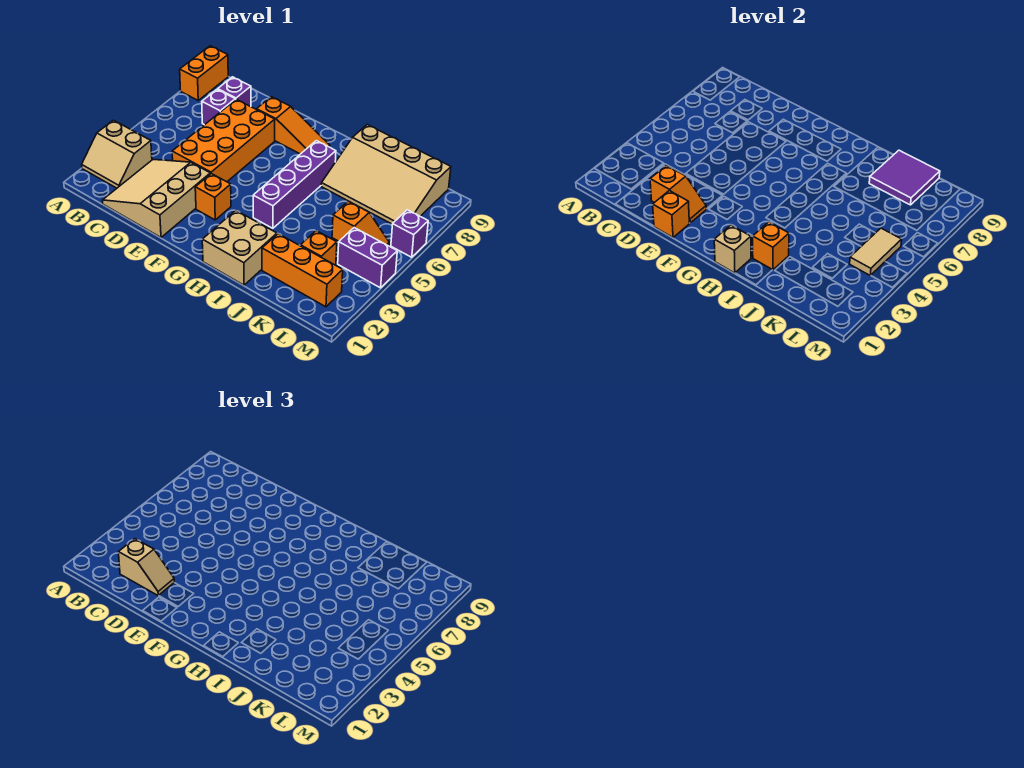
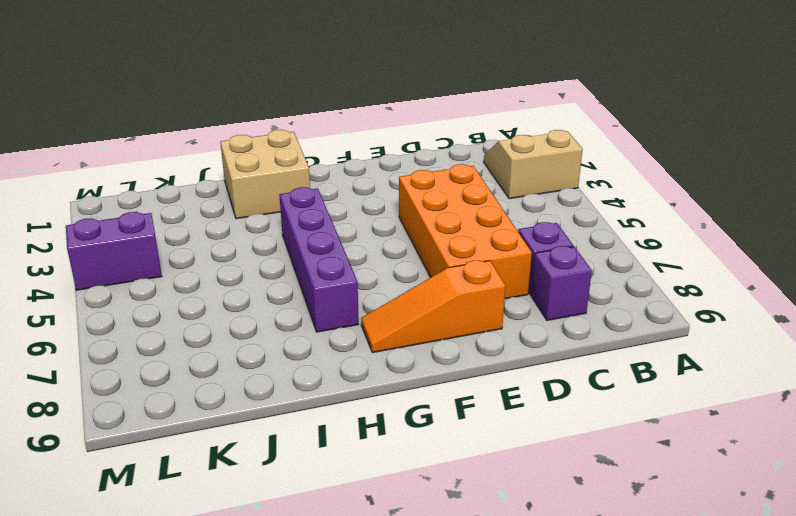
none -> orange 1x2 brick [180,46,228,100]
none -> tan 3x3 slope [103,160,210,237]
none -> orange 1x1 brick [195,174,231,220]

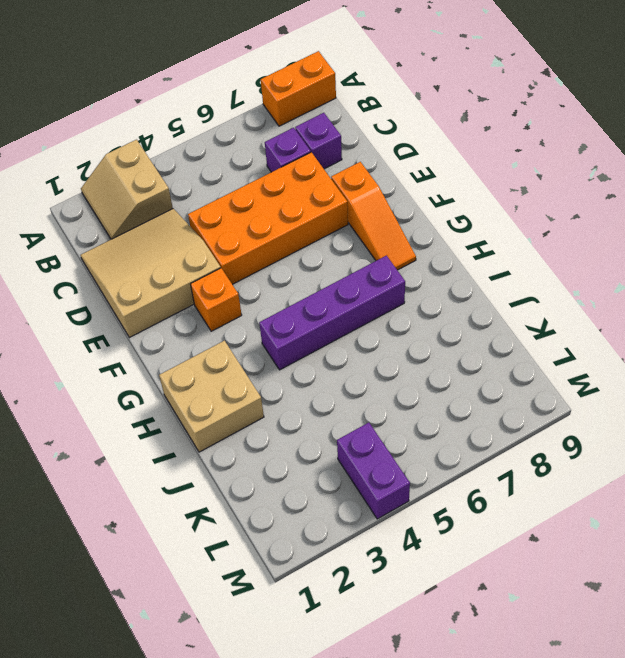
none -> tan 3x4 slope [321,125,451,224]
none -> orange 1x3 brick [262,234,343,307]
none -> orange 1x1 brick [300,231,337,265]

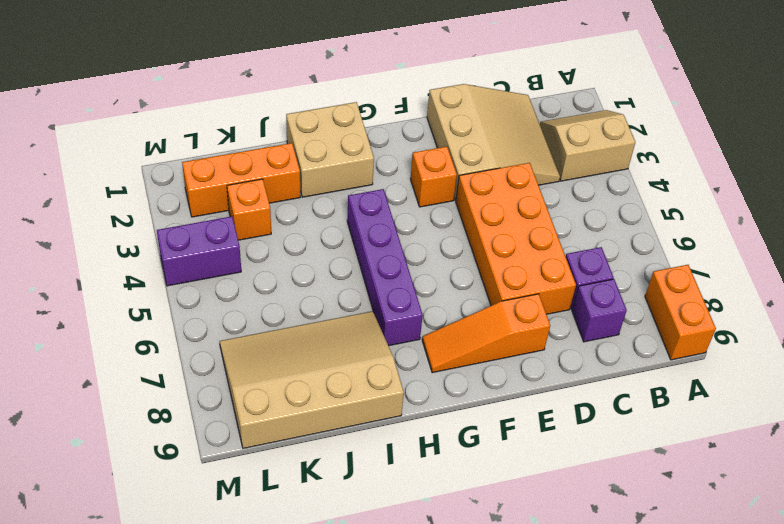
none -> orange 1x2 slope [332,201,389,246]
none -> purple 1x1 brick [391,210,428,257]
none -> orange 1x2 slope [650,166,706,223]

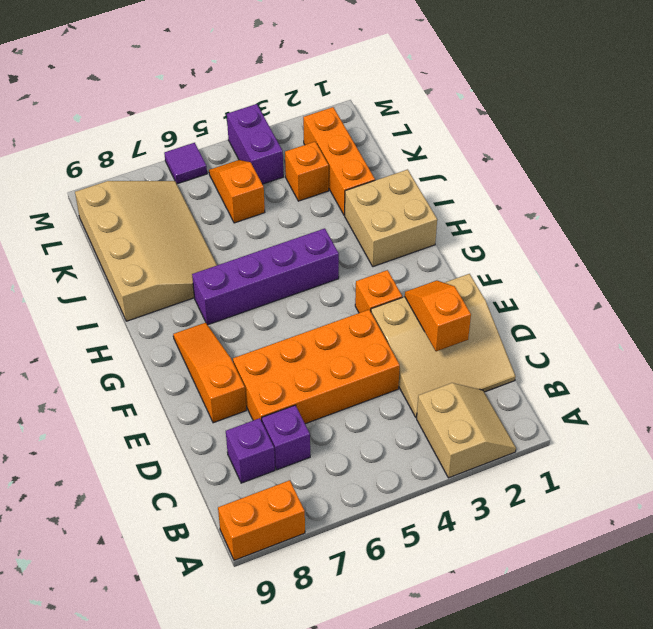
purple 1x1 tile [164,143,207,184] -> purple 1x1 brick [391,210,428,257]
none -> orange 1x1 brick [653,191,689,237]
none -> tan 1x1 brick [714,225,751,273]
none -> orange 1x1 brick [753,222,789,270]

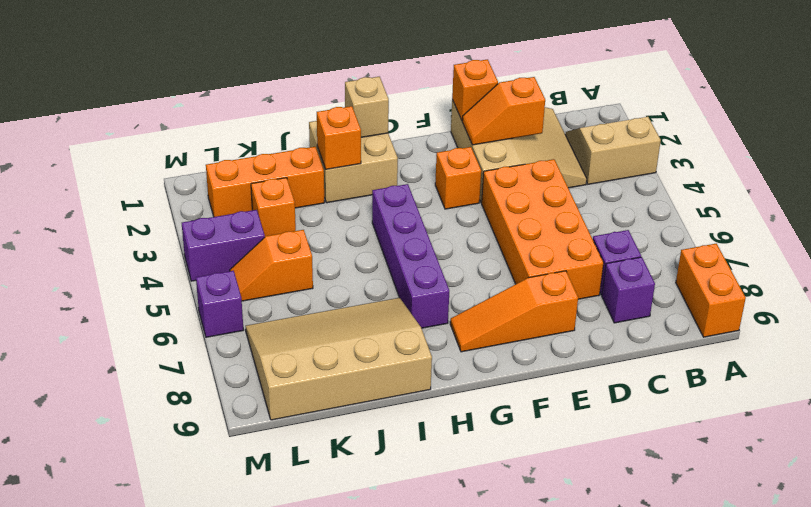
none -> purple 2x2 tile [869,150,940,205]
none -> tan 1x2 tile [850,228,902,276]
none -> tan 1x2 slope [119,539,174,596]

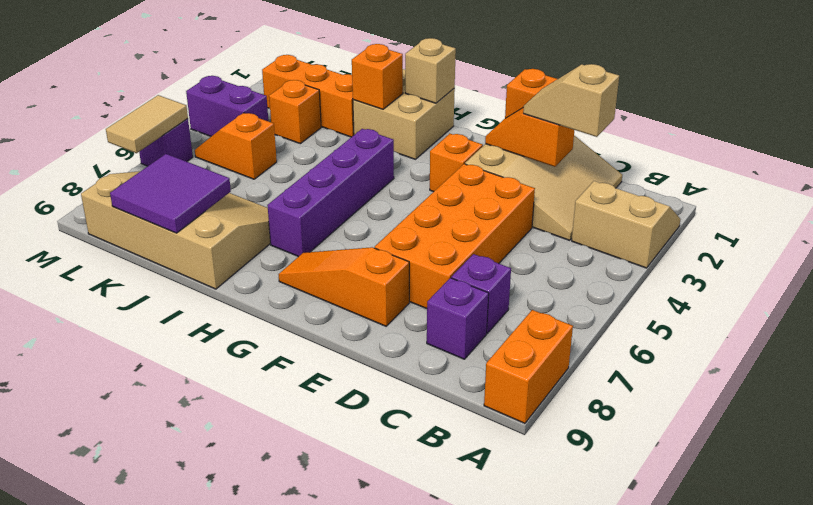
tan 1x2 tile [106,95,188,153] -> tan 1x2 tile moved to [850,228,902,276]

